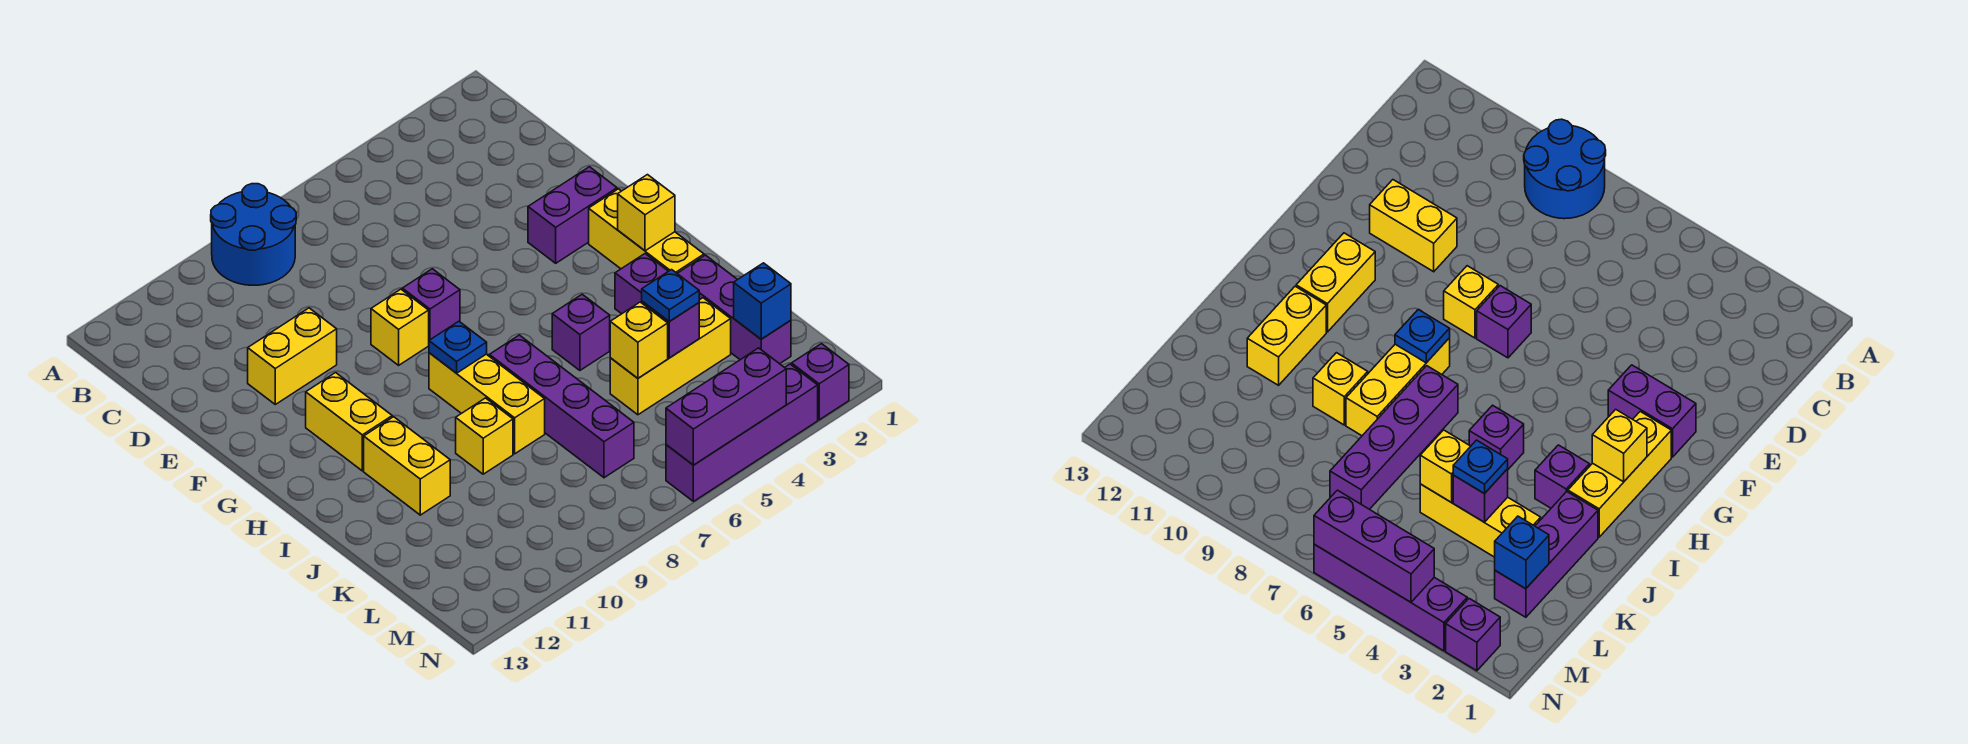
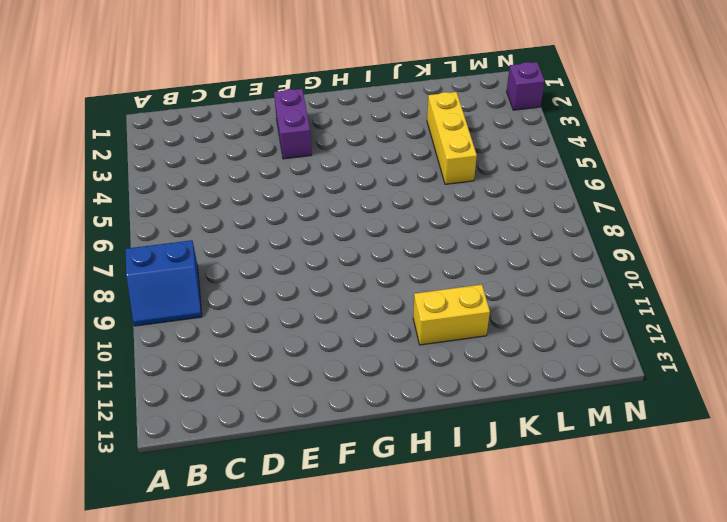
blue 2x2 slope [126,240,202,326] -> blue 2x2 round brick [211,184,296,285]
none -> yellow 1x2 brick [248,308,337,404]
none -> purple 1x1 brick [402,269,460,340]
none -> yellow 1x1 brick [371,289,429,365]

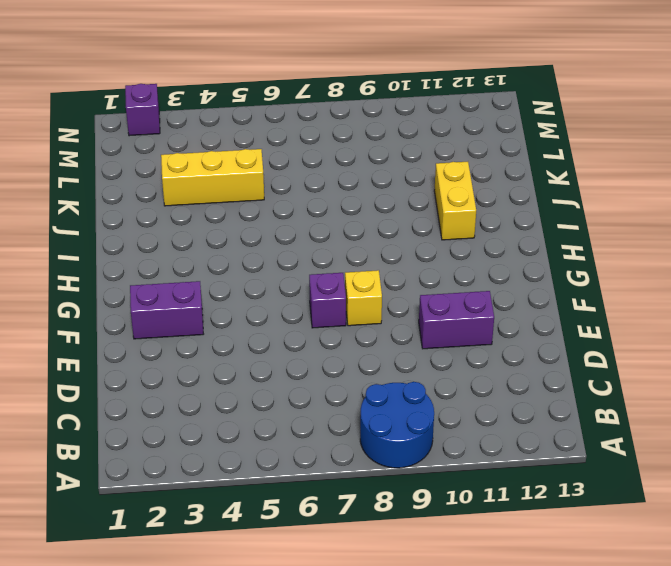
purple 1x2 brick [419,291,494,349] -> yellow 1x2 brick [248,308,337,404]
none -> yellow 1x3 brick [589,189,704,273]
none -> yellow 1x2 brick [306,373,392,471]
none -> yellow 1x3 brick [429,353,545,454]

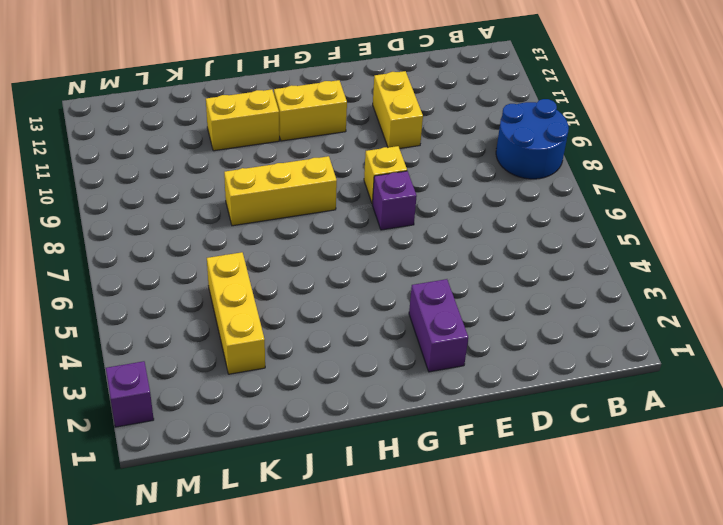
none -> yellow 1x3 brick [589,189,704,273]
none -> purple 1x1 brick [615,254,668,314]
none -> purple 1x1 brick [552,294,610,370]

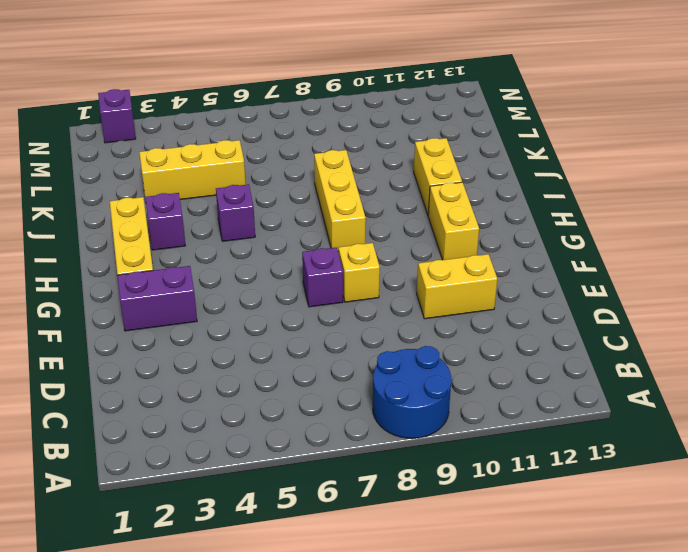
none -> purple 1x4 brick [489,335,634,478]
none -> purple 1x3 brick [677,255,791,364]
none -> yellow 1x1 brick [456,398,513,474]

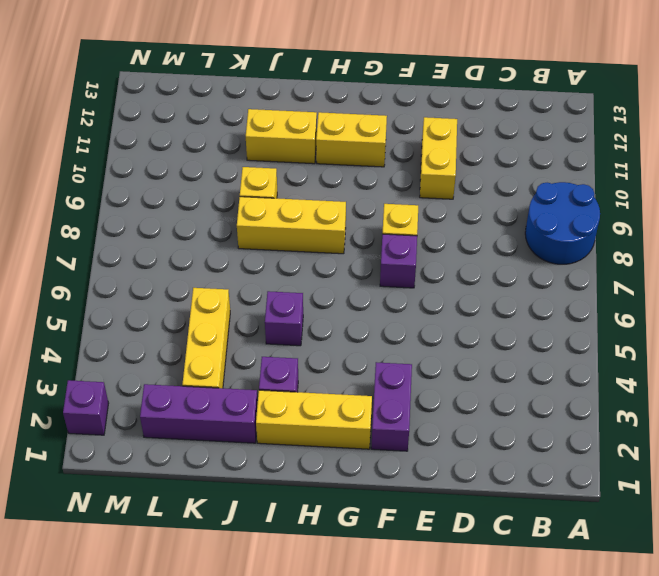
none -> purple 1x4 brick [489,335,634,478]
none -> purple 1x4 brick [666,364,818,501]
none -> yellow 1x1 brick [618,175,675,251]

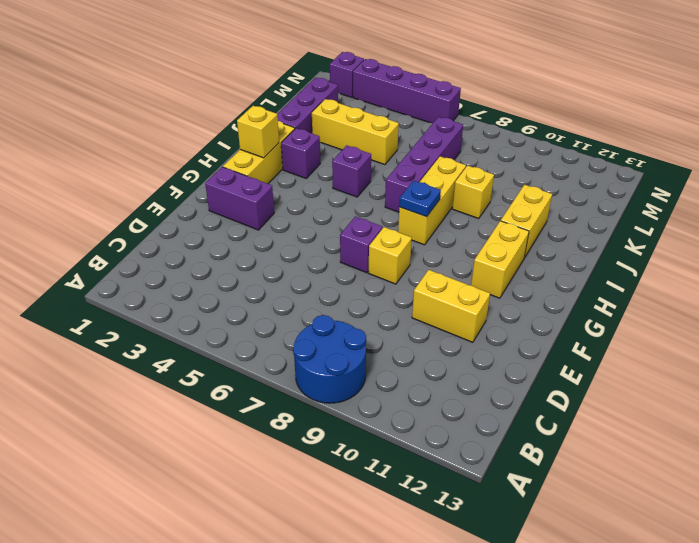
none -> purple 1x1 brick [642,301,699,358]
none -> yellow 1x1 brick [610,302,668,378]
none -> blue 1x1 brick [734,263,791,339]

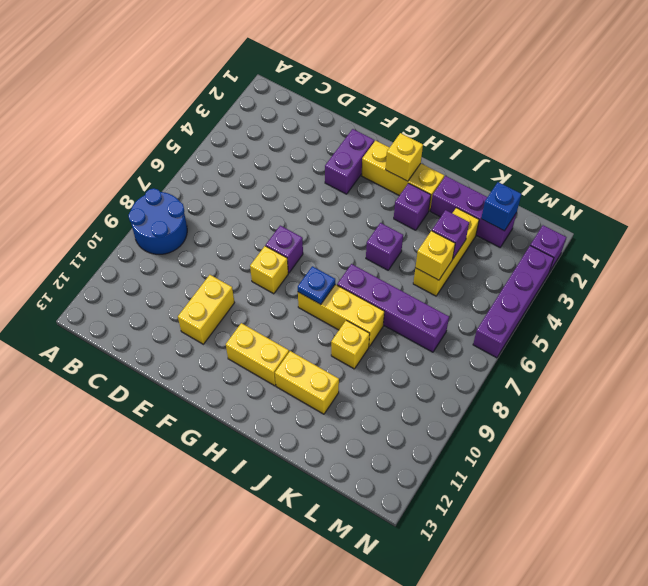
none -> purple 1x3 brick [666,348,786,465]
none -> blue 1x1 plate [642,270,699,322]

